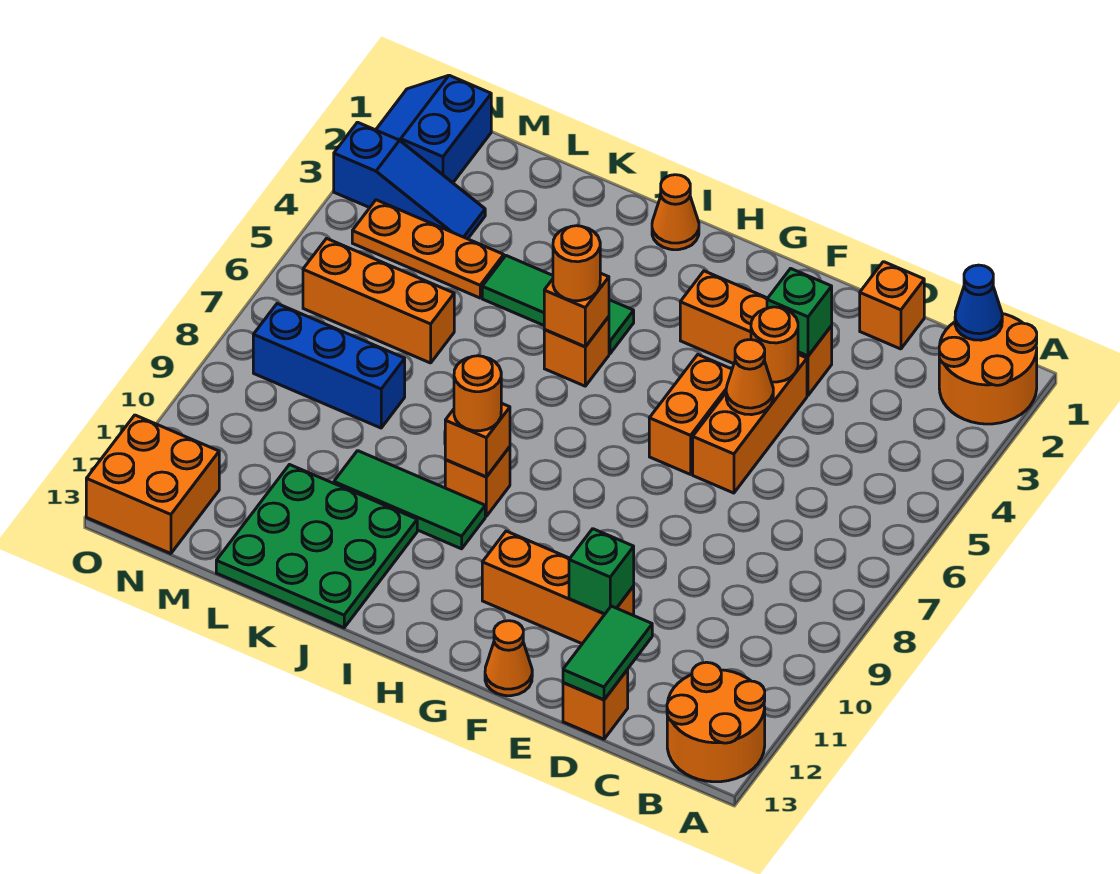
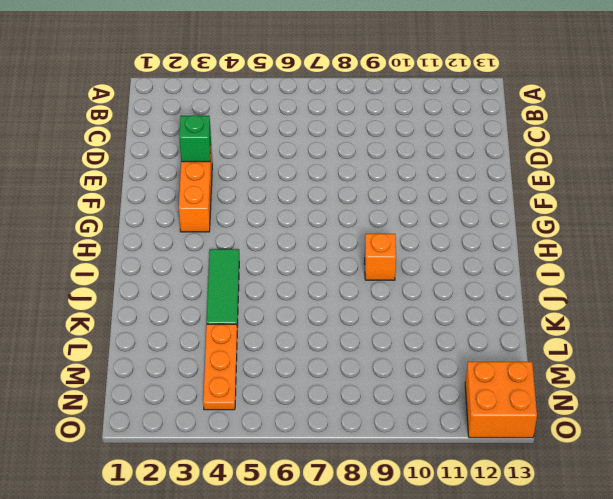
none -> orange 2x2 round brick [939,314,1037,424]
none -> orange 2x2 round brick [667,662,765,782]
none -> orange 1x1 brick [860,262,924,349]
none -> orange 1x1 brick [563,670,628,739]

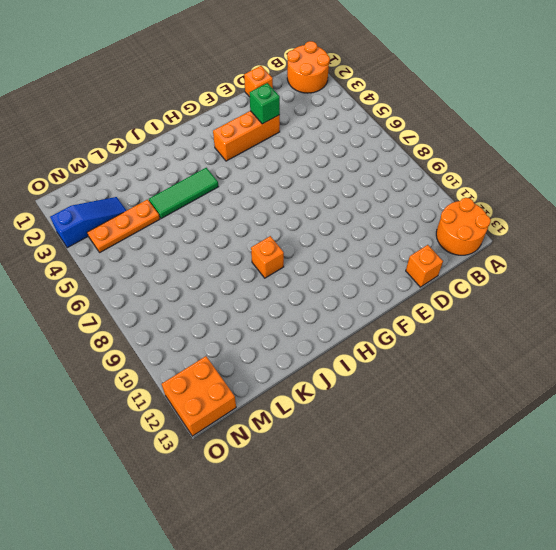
none -> orange 1x3 brick [693,354,807,493]
none -> orange 1x3 brick [482,531,634,644]
none -> orange 1x2 brick [649,355,732,474]
none -> orange 1x1 cone [485,621,532,696]

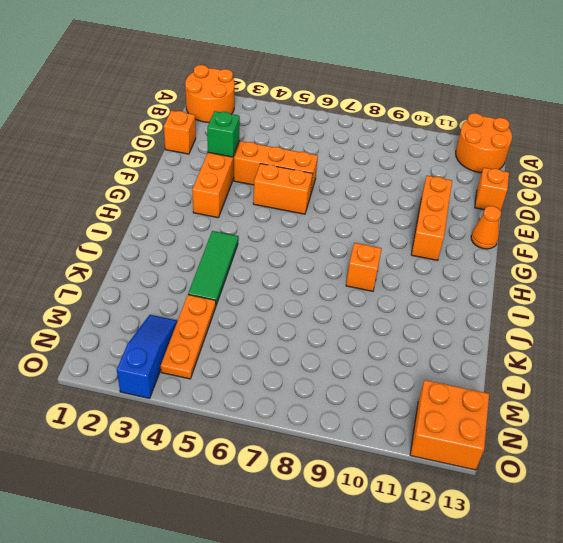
none -> orange 1x1 cone [652,175,699,250]
none -> orange 1x1 brick [544,317,609,386]
none -> green 1x3 tile [334,451,485,549]
none -> green 3x3 plate [216,465,417,628]

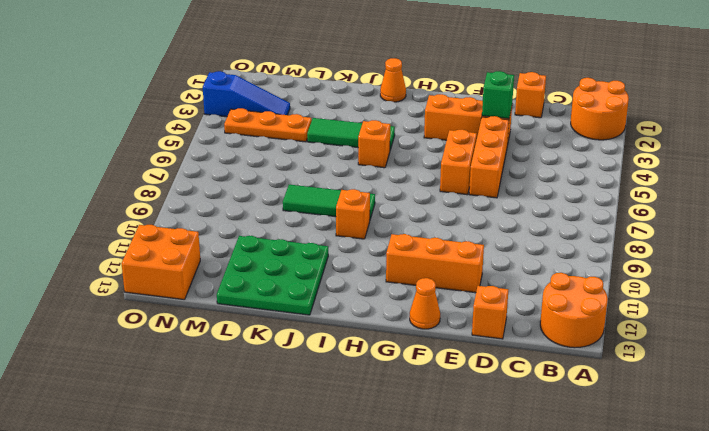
green 1x3 tile [283,185,375,219] -> green 1x3 tile moved to [334,451,485,549]
none -> orange 1x3 brick [303,238,454,363]
none -> blue 1x3 brick [253,304,405,428]
none -> blue 2x2 slope [376,75,491,183]
none -> blue 1x1 cone [955,265,1002,340]

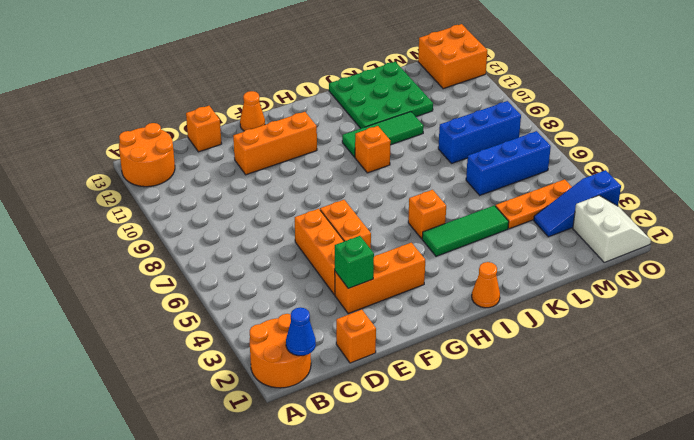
blue 1x3 brick [466,131,551,195] -> orange 1x3 brick [303,238,454,363]
white 2x2 slope [573,195,651,262] -> blue 2x2 slope [376,75,491,183]
none -> green 1x2 tile [563,606,652,700]
none -> orange 1x1 round brick [751,307,798,382]
none -> orange 1x1 cone [726,340,773,415]
none -> green 1x1 brick [569,529,634,614]

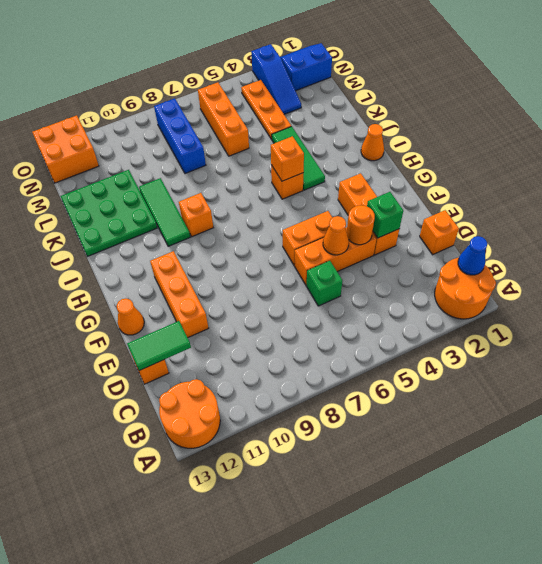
green 1x1 brick [307,261,342,306] -> green 1x1 brick moved to [569,529,634,614]
none -> orange 1x1 brick [445,403,510,477]
none -> orange 1x1 round brick [553,226,600,301]
none -> orange 1x1 round brick [454,356,501,431]

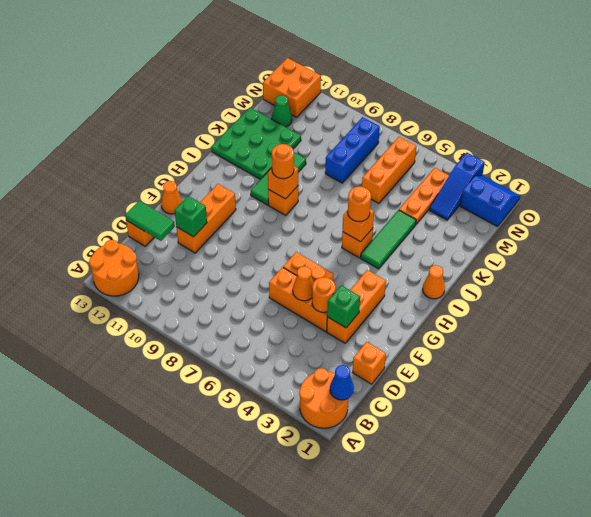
green 1x1 cone [272,95,292,127] -> none

